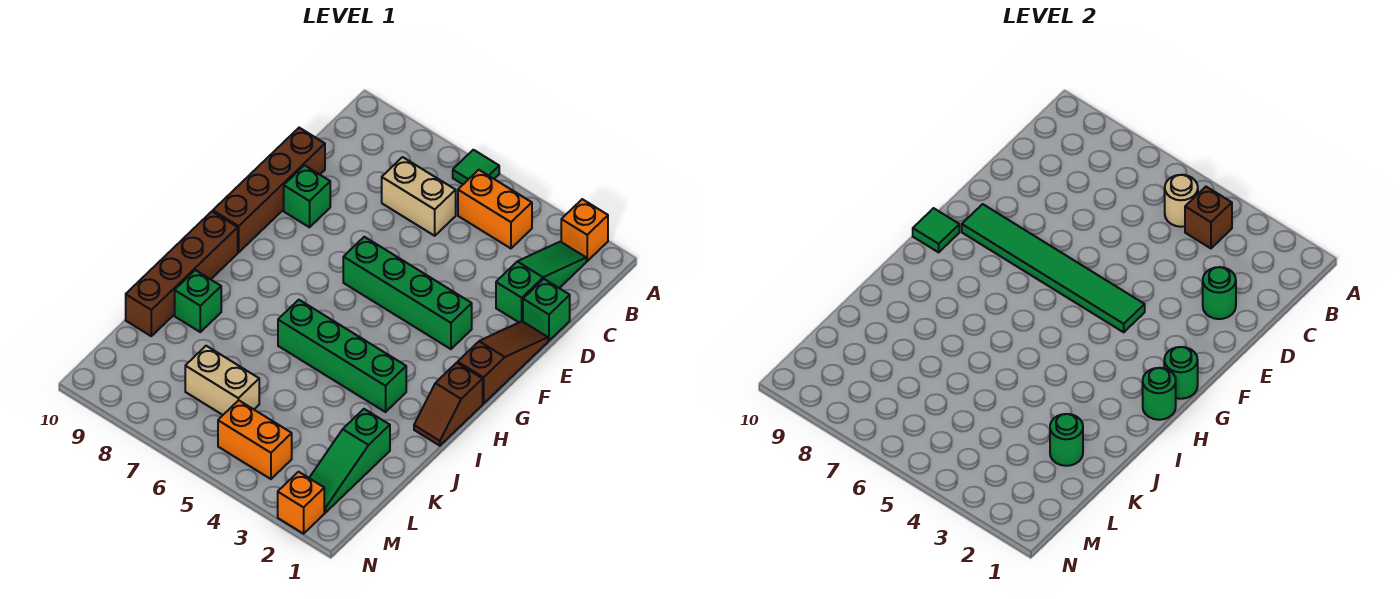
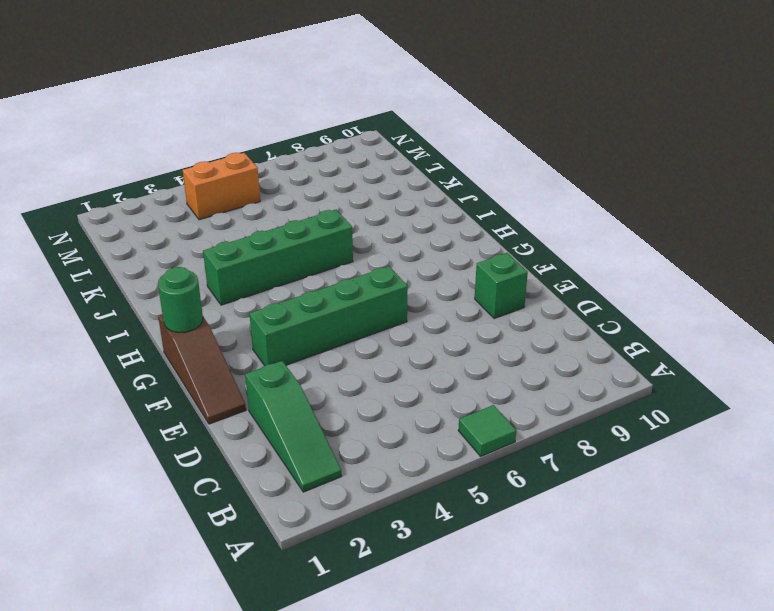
none -> orange 1x1 brick [561,199,608,261]
none -> orange 1x2 brick [458,170,532,248]
none -> tan 1x2 brick [382,157,456,236]

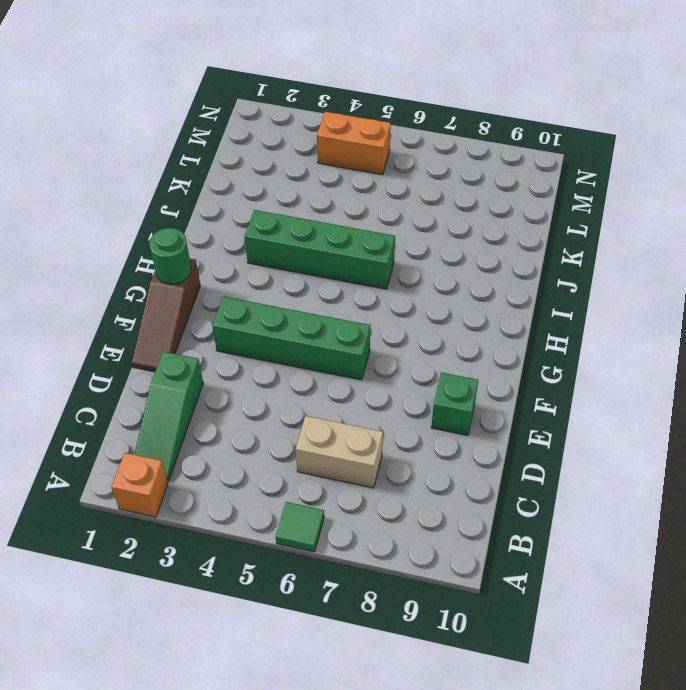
none -> orange 1x2 brick [458,170,532,248]
none -> green 1x1 brick [523,279,570,341]
none -> brown 1x4 brick [213,128,325,252]

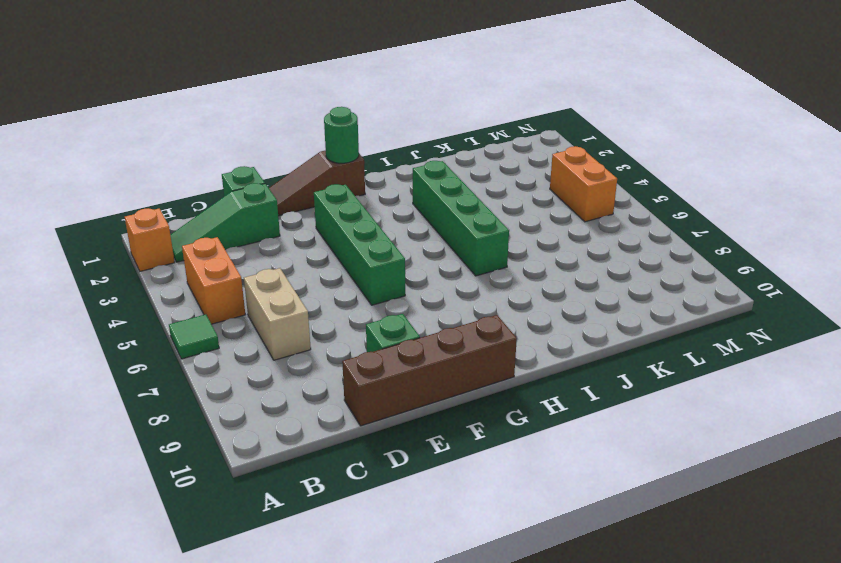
none -> brown 1x2 slope [414,363,483,446]
none -> brown 1x4 brick [126,211,238,336]
none -> green 1x1 brick [175,270,221,332]

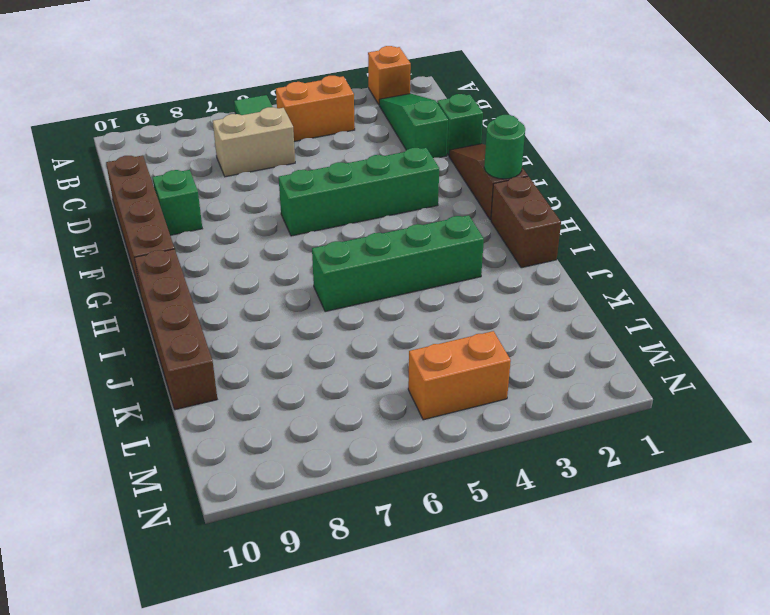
brown 1x2 brick [491,176,561,268] -> brown 1x2 slope [414,363,483,446]
none -> green 1x1 brick [175,270,221,332]
none -> green 1x3 slope [309,409,390,513]
none -> tan 1x2 brick [185,346,259,415]

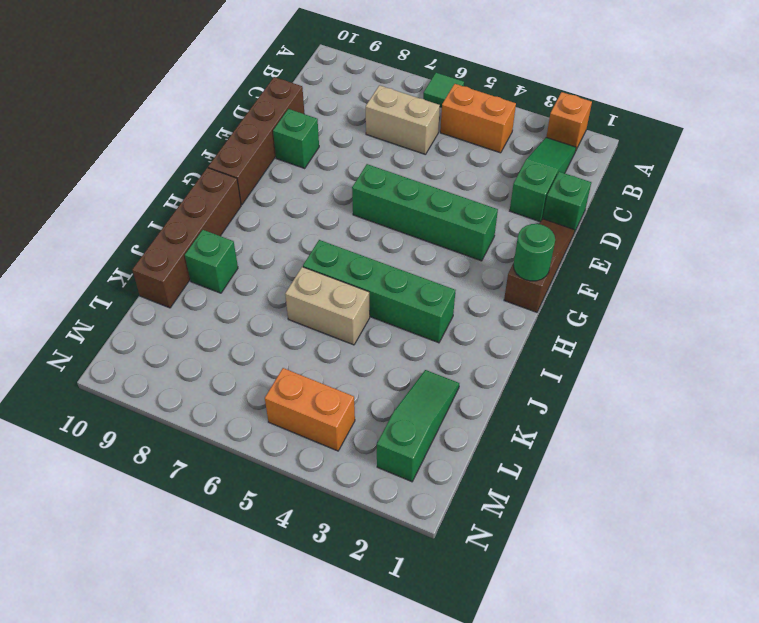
tan 1x2 brick [285,267,370,345] -> tan 1x2 brick moved to [185,346,259,415]
green 1x3 slope [377,370,459,482] -> green 1x3 slope turned to [309,409,390,513]
none -> brown 1x2 slope [414,363,483,446]
none -> orange 1x1 brick [278,472,324,534]
none -> brown 1x1 brick [1185,187,1232,248]

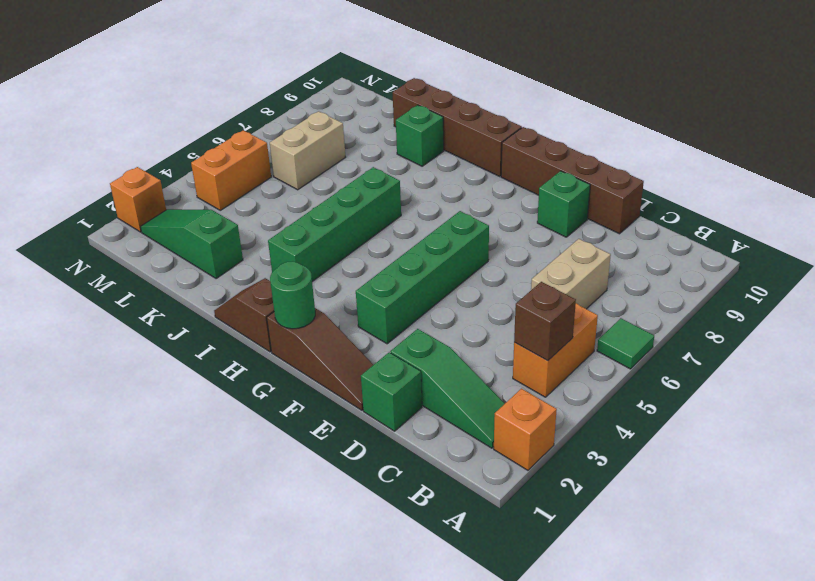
none -> tan 1x1 round brick [1165,175,1198,227]
none -> green 1x1 round brick [1203,267,1236,319]
none -> green 1x6 tile [962,204,1145,332]

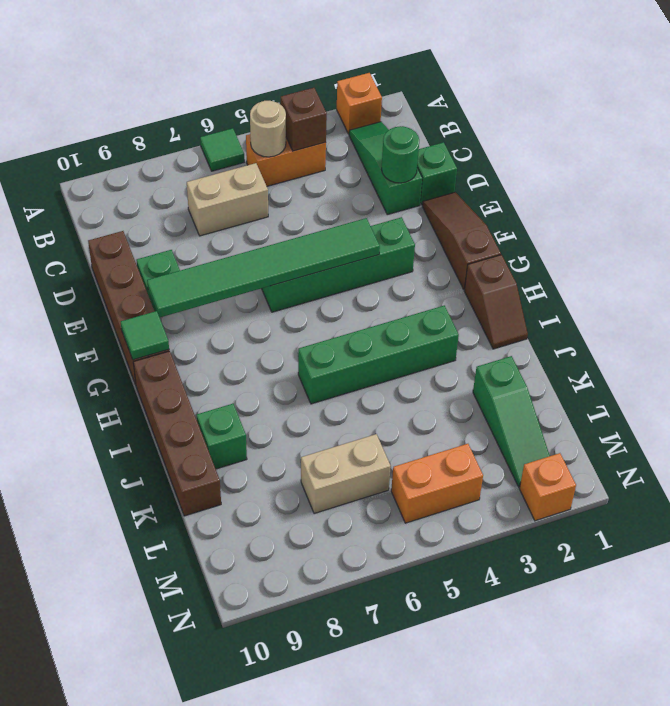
none -> green 1x1 round brick [1164,347,1198,399]
none -> green 1x1 round brick [1143,368,1176,420]
none -> green 1x1 round brick [1050,414,1083,466]

